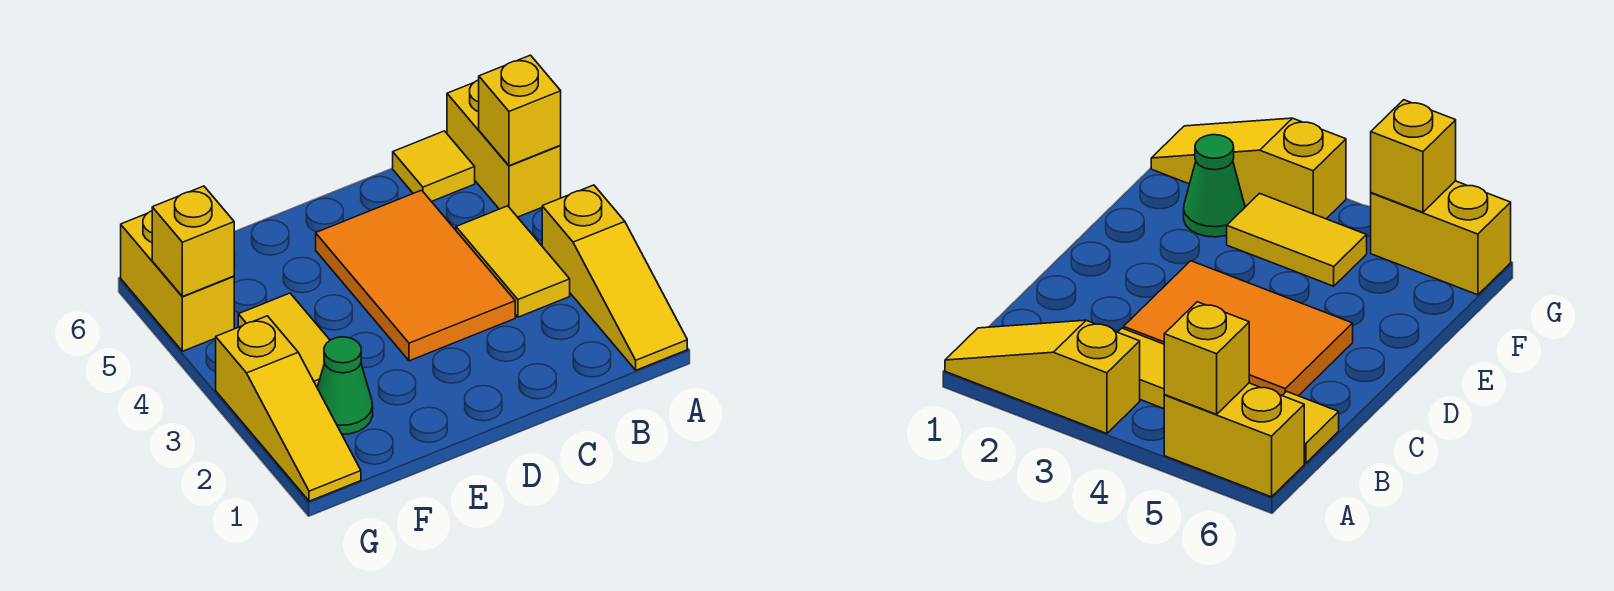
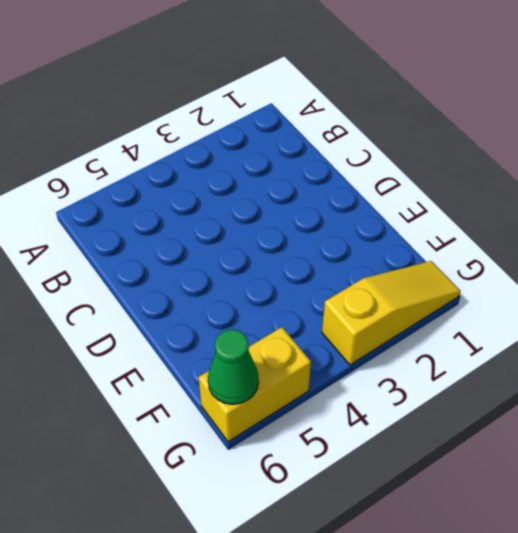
green 1x1 cone [208,329,259,404] -> green 1x1 cone moved to [317,337,373,434]
none -> yellow 1x3 slope [542,185,687,370]
none -> yellow 1x2 brick [447,80,561,217]

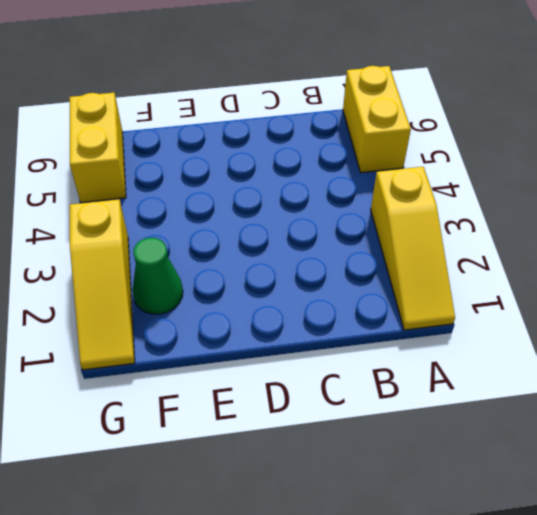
none -> yellow 1x2 tile [456,206,570,317]
none -> yellow 1x1 tile [393,131,475,202]

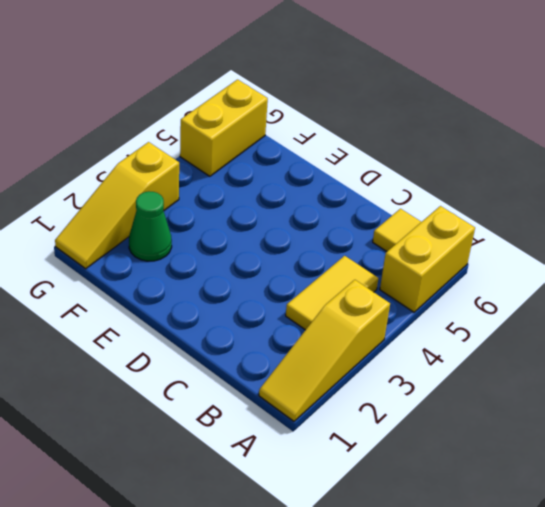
none -> orange 2x3 tile [316,190,515,361]
none -> yellow 1x2 tile [238,293,330,387]

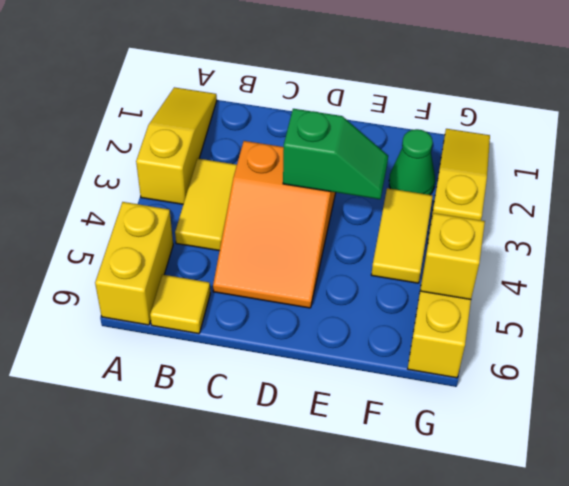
orange 2x3 slope [213,141,336,308] -> orange 2x3 tile [316,190,515,361]
green 1x2 slope [283,109,388,199] -> none
none -> yellow 1x1 brick [479,55,561,166]

